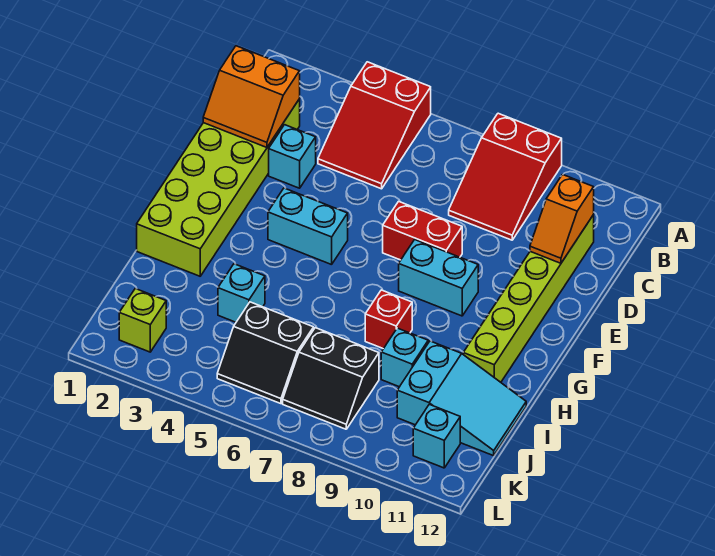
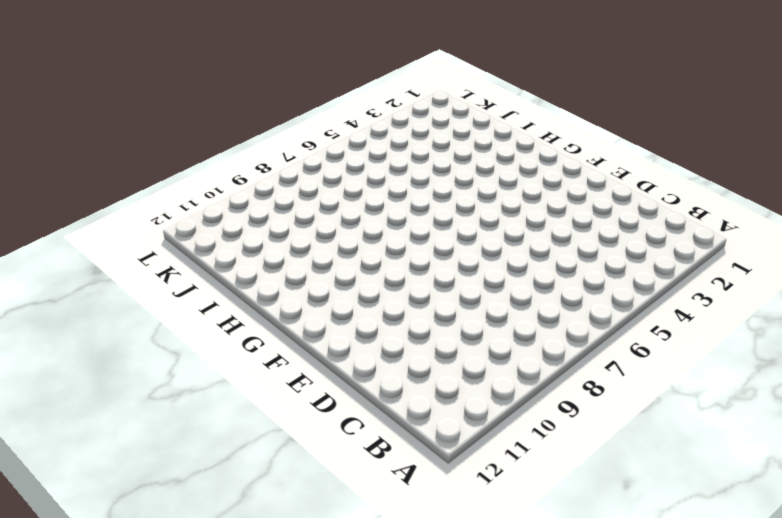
none -> red 2x3 slope [318,62,431,189]
none -> red 2x3 slope [449,113,562,240]
none -> lime 2x6 brick [137,99,300,276]

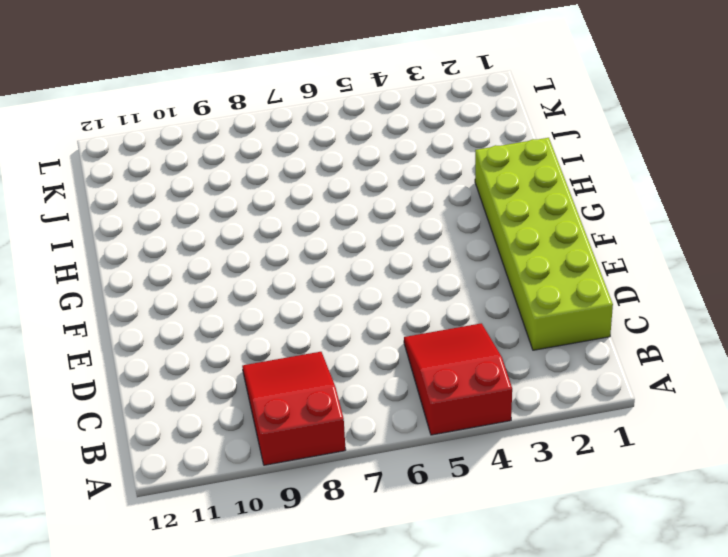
none -> lime 1x6 brick [463,215,594,382]
none -> cyan 1x1 brick [269,125,316,188]
none -> red 1x2 brick [383,201,462,260]

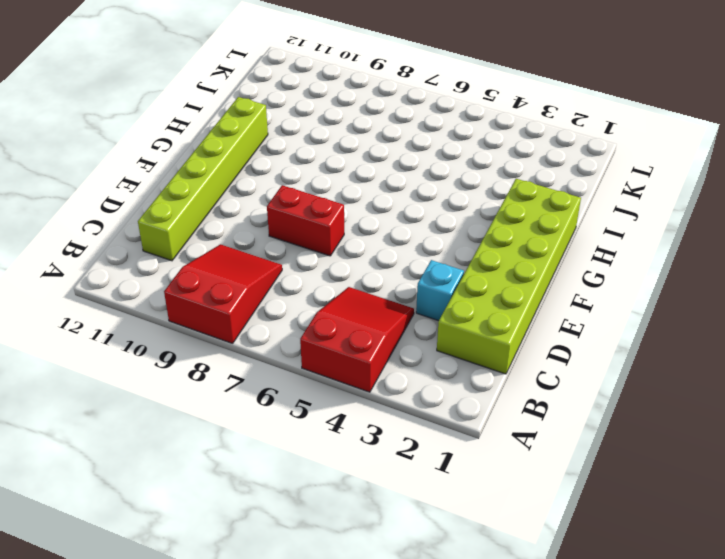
none -> cyan 1x2 brick [268,188,348,265]
none -> cyan 1x2 brick [399,240,478,316]
none -> red 1x1 brick [365,290,412,349]

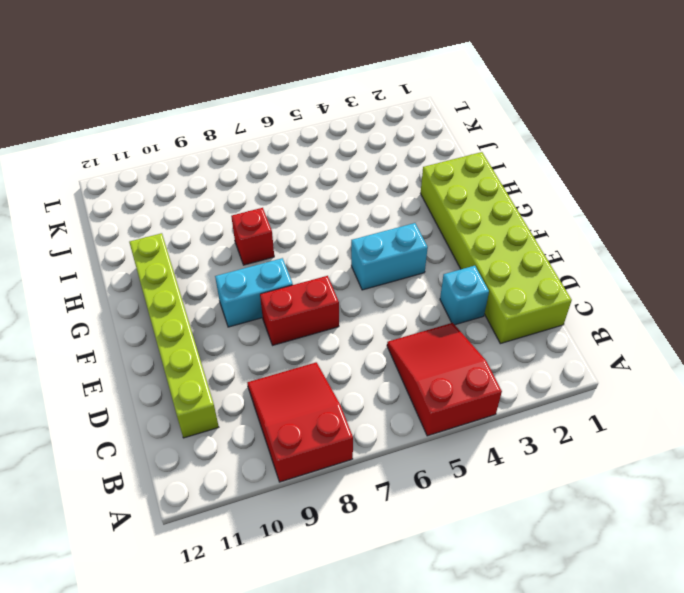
none -> cyan 1x1 brick [218,264,265,322]
none -> cyan 1x1 brick [381,328,428,387]
none -> cyan 2x3 slope [397,341,526,456]

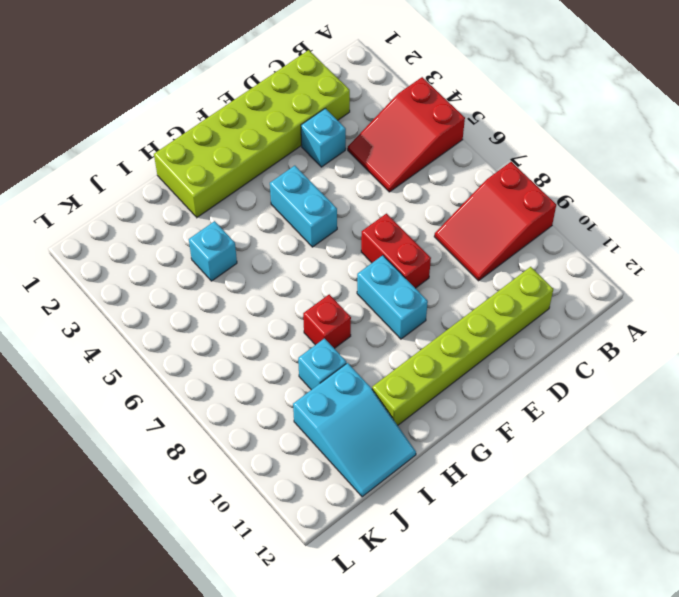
none -> black 2x2 slope [217,302,314,404]
none -> black 2x2 slope [283,328,379,429]
none -> lime 1x1 brick [119,289,166,352]

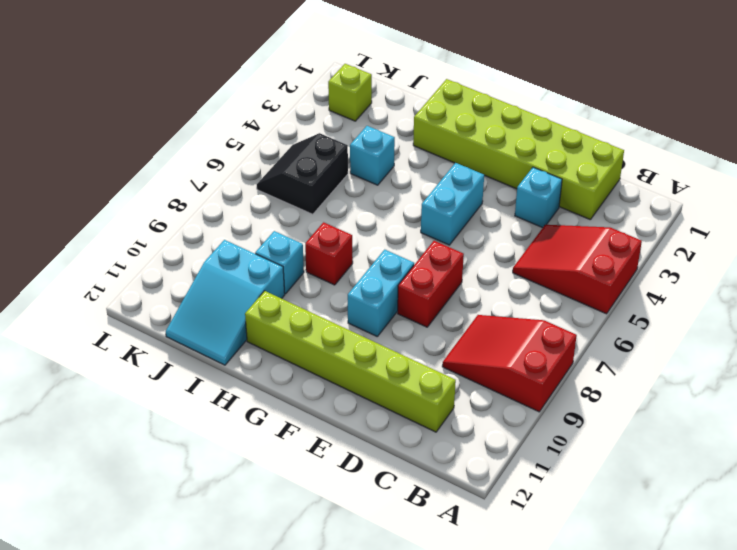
none -> black 2x2 slope [283,328,379,429]
none -> cyan 1x1 brick [413,404,460,468]
none -> orange 2x2 slope [203,46,300,147]

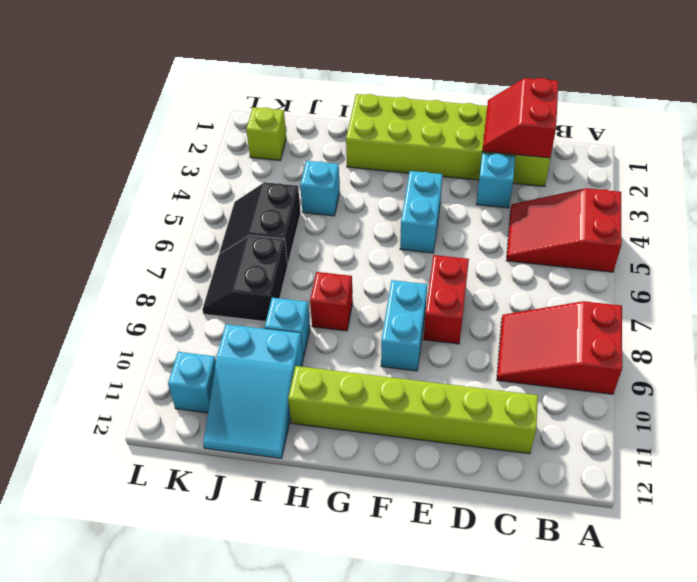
red 2x2 slope [483,78,558,158] -> orange 2x2 slope [203,46,300,147]
none -> orange 1x2 slope [530,175,594,263]

